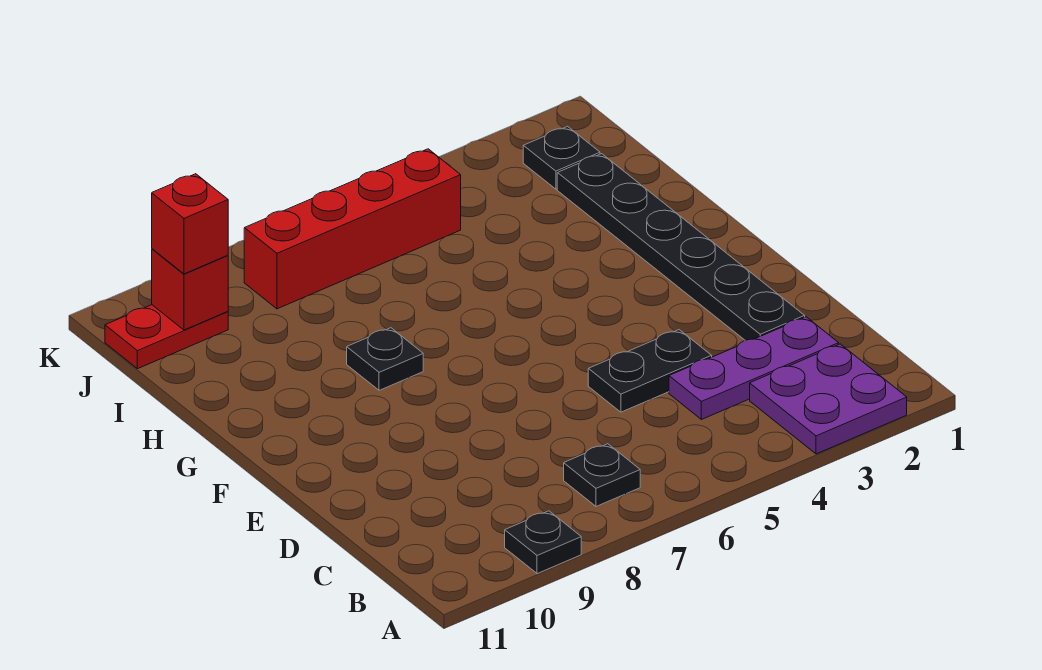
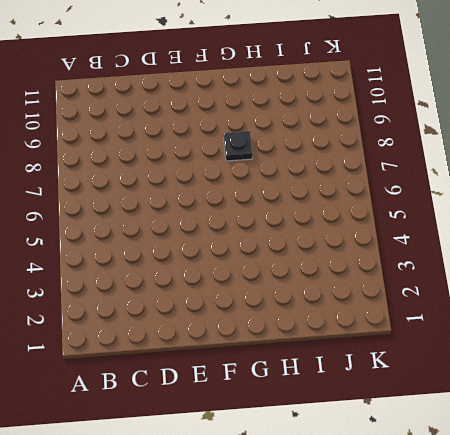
none -> purple 2x2 plate [750,344,907,454]
none -> black 1x1 plate [505,511,581,574]
none -> black 1x1 plate [564,444,640,506]

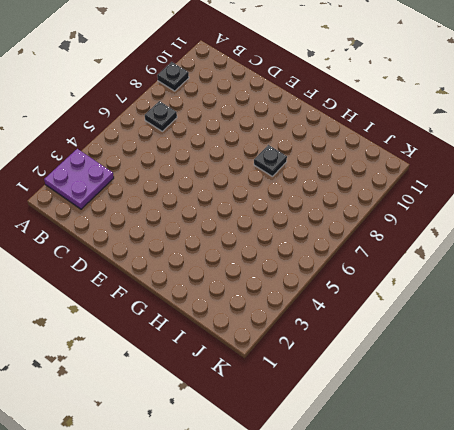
none -> purple 1x3 plate [669,317,839,419]
none -> black 1x6 plate [557,154,805,341]
none -> black 1x2 plate [588,330,712,412]

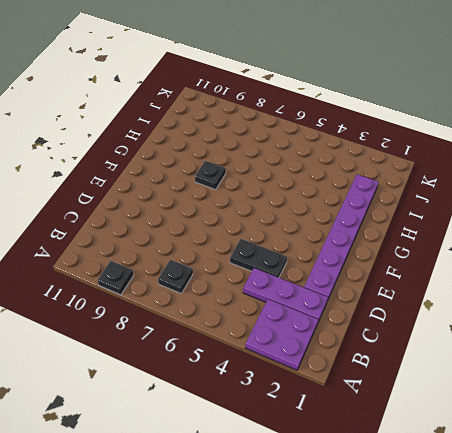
purple 1x6 plate [304,174,379,299] -> black 1x6 plate [557,154,805,341]
none -> black 1x1 plate [523,126,600,189]
none -> red 1x4 brick [244,149,461,309]
none -> red 1x2 plate [105,305,228,369]

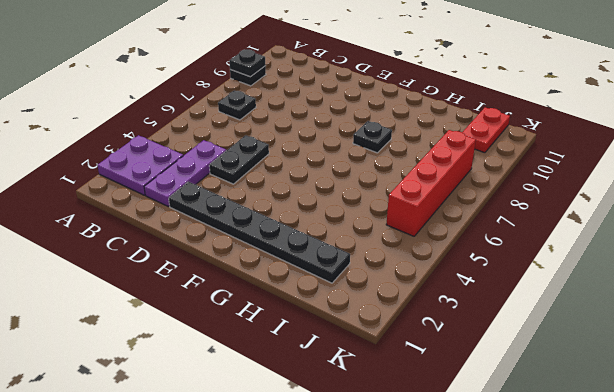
black 1x1 plate [229,49,266,77] -> black 1x1 plate moved to [523,126,600,189]
none -> red 1x1 brick [152,249,228,330]
none -> red 1x1 brick [152,174,228,274]

